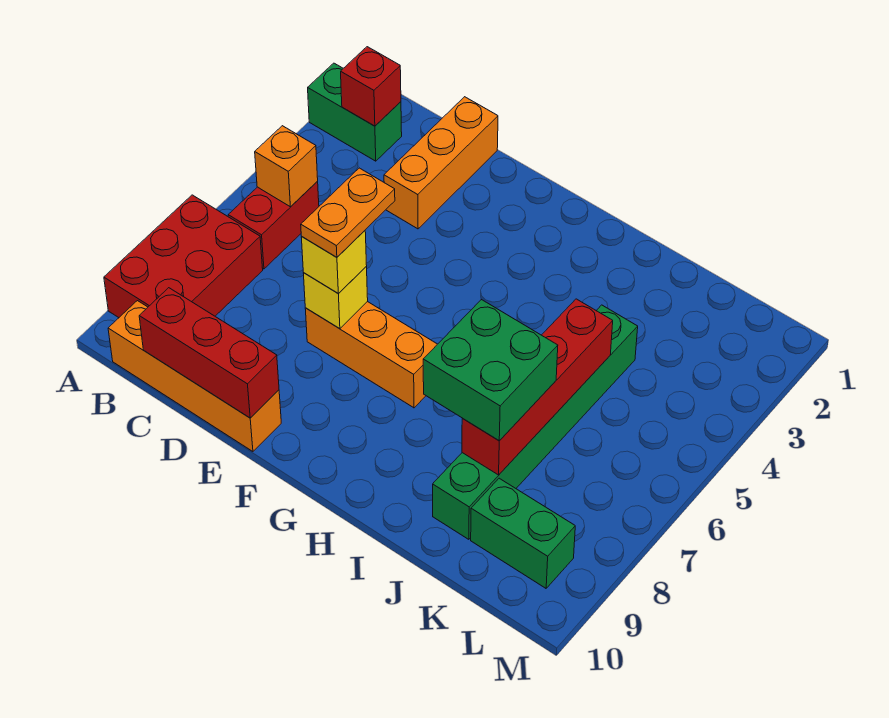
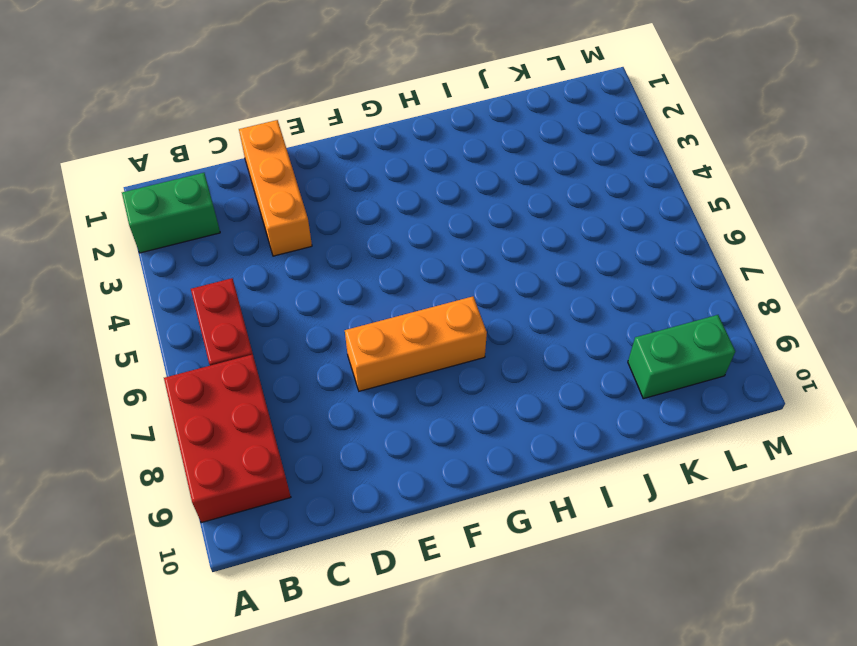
none -> orange 1x4 brick [108,301,281,451]
none -> green 1x6 brick [433,305,638,539]
none -> red 1x1 brick [341,47,401,126]

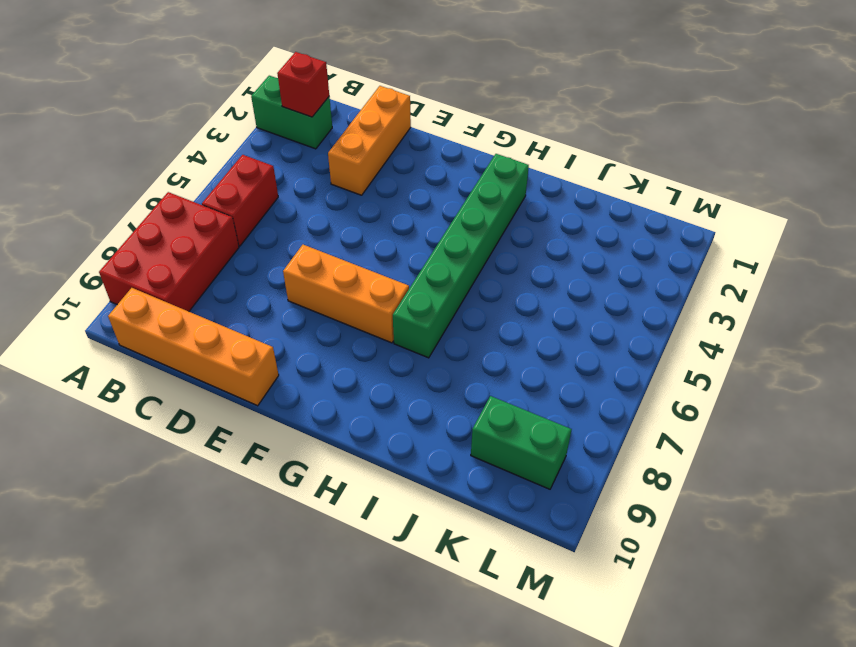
green 1x6 brick [393,154,529,358] -> green 1x6 brick moved to [433,305,638,539]
none -> orange 1x1 brick [255,126,318,207]
none -> red 1x3 brick [139,288,279,418]
none -> yellow 1x1 brick [303,267,368,329]

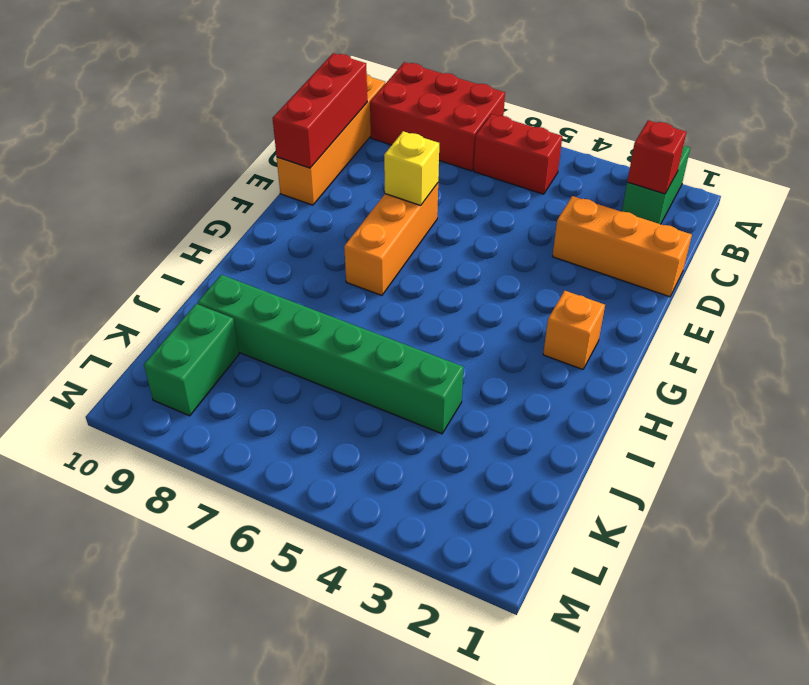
orange 1x1 brick [543,291,605,369] -> orange 1x1 brick moved to [255,126,318,207]
none -> red 1x4 brick [462,299,613,475]
none -> yellow 1x1 brick [301,231,367,294]
none -> green 2x2 brick [423,300,558,441]

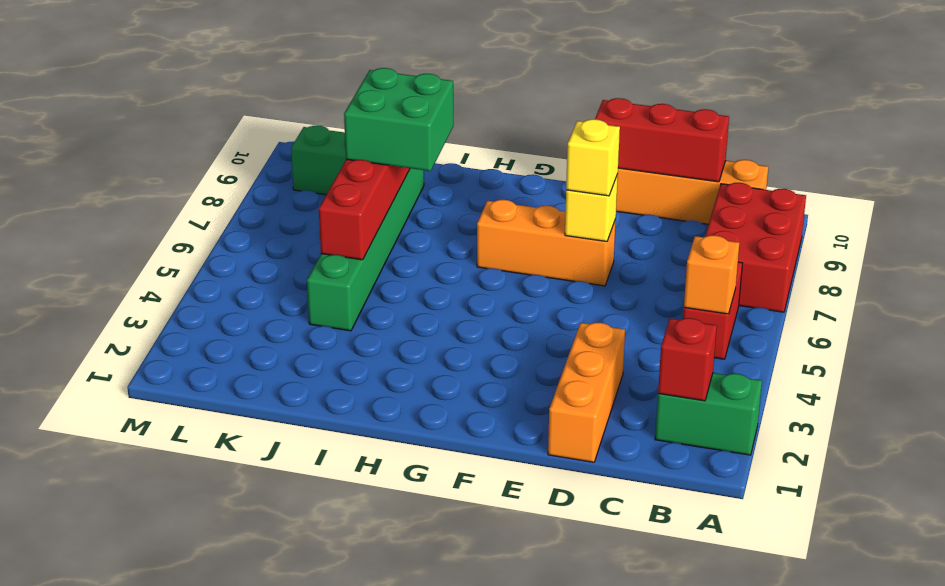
none -> orange 1x2 plate [301,168,395,257]

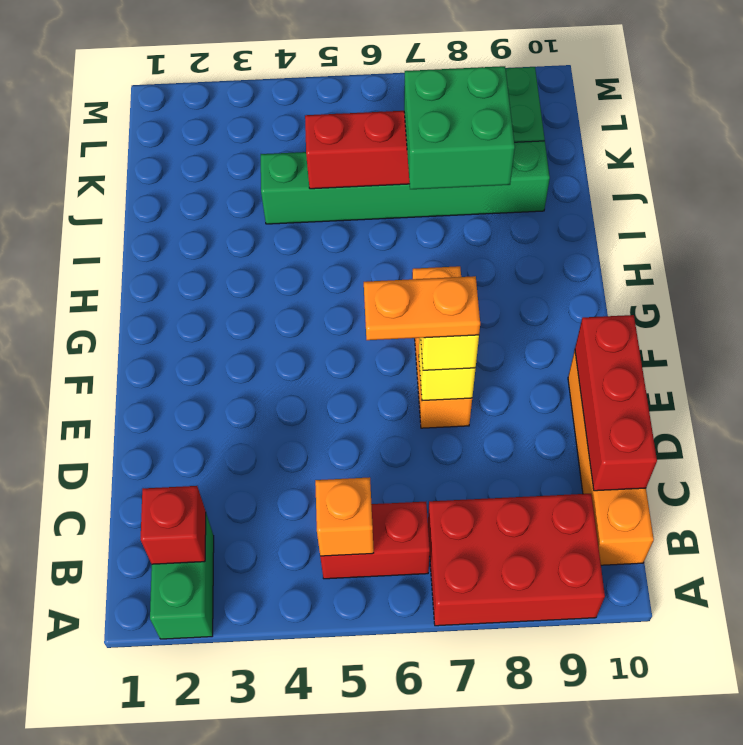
none -> orange 1x3 brick [384,97,498,229]

